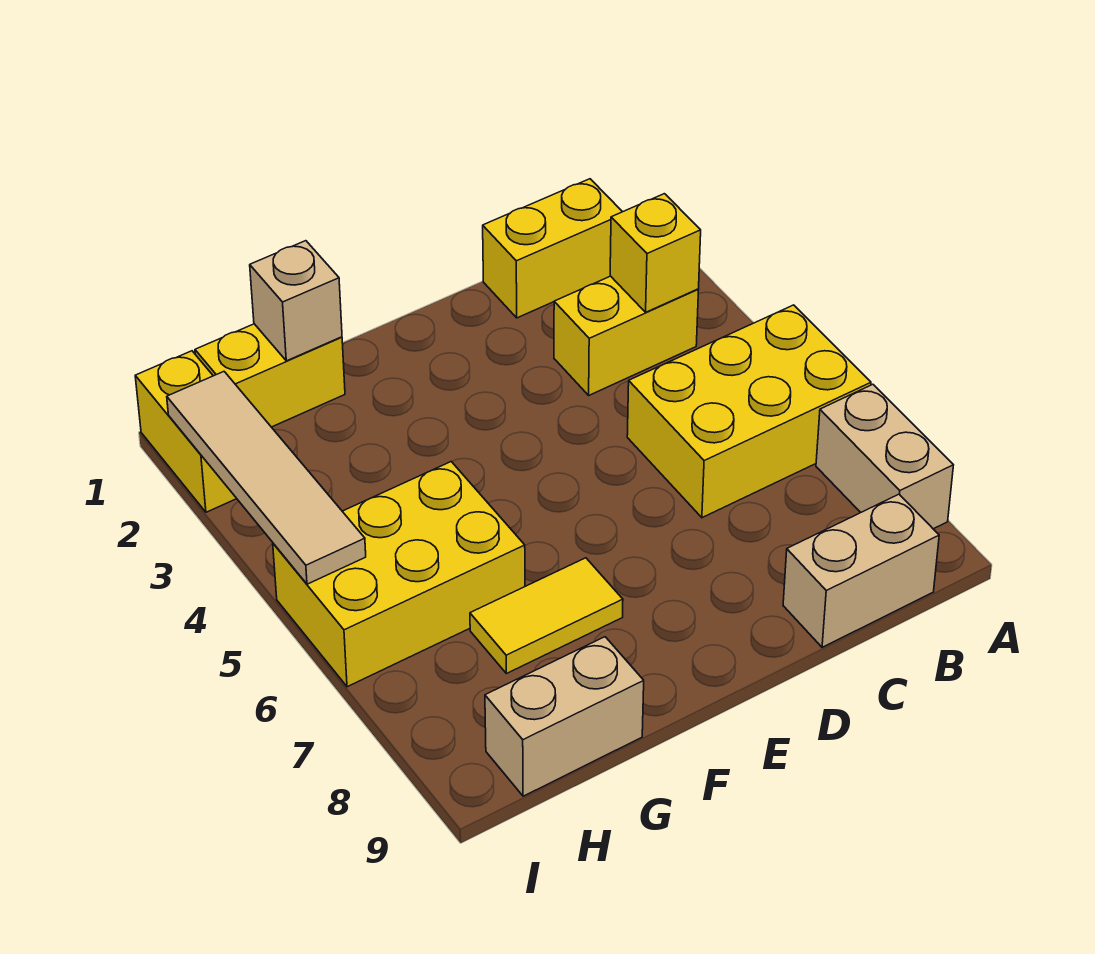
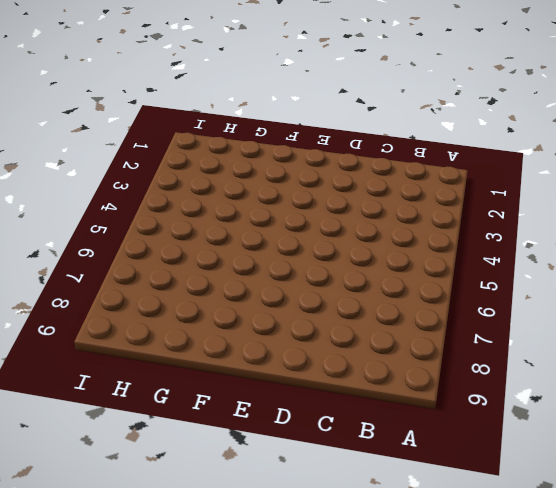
none -> yellow 2x3 brick [627,305,871,518]
none -> tan 1x2 brick [816,384,953,529]
none -> yellow 1x2 brick [483,179,622,318]

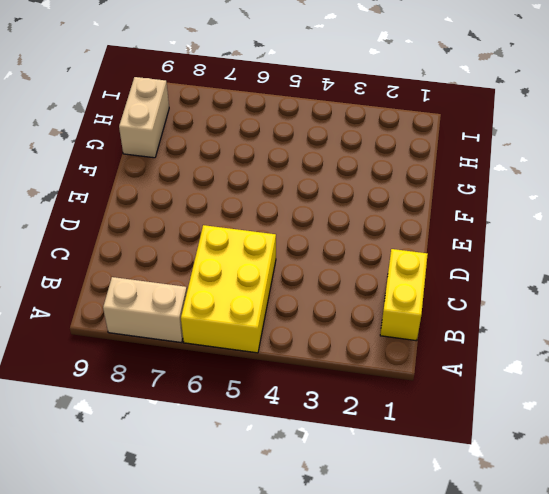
none -> yellow 1x2 brick [554,276,699,395]
none -> tan 1x2 brick [783,494,939,647]
none -> yellow 1x2 tile [470,558,623,674]

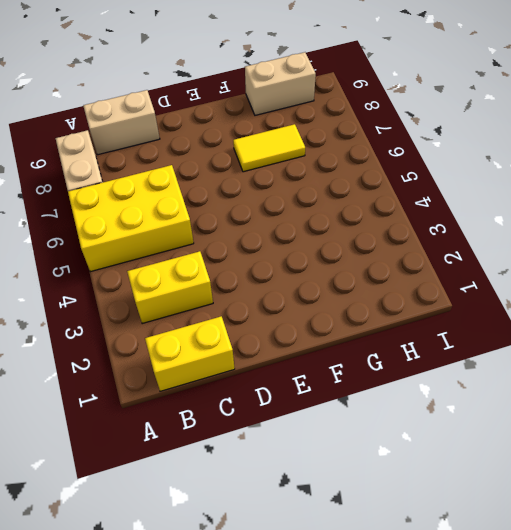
none -> yellow 1x2 brick [195,324,345,427]
none -> yellow 2x3 brick [273,462,525,687]
none -> yellow 1x2 brick [135,351,237,512]

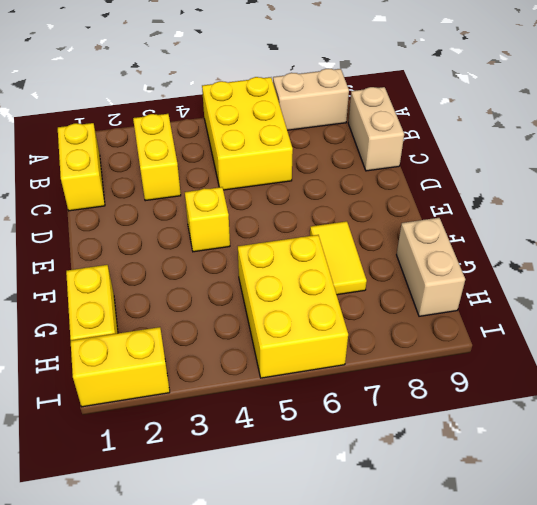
yellow 1x1 brick [185,187,230,252] -> yellow 1x1 brick moved to [610,194,701,312]
none -> tan 1x1 brick [250,241,342,361]
none -> tan 1x4 tile [167,372,366,584]

